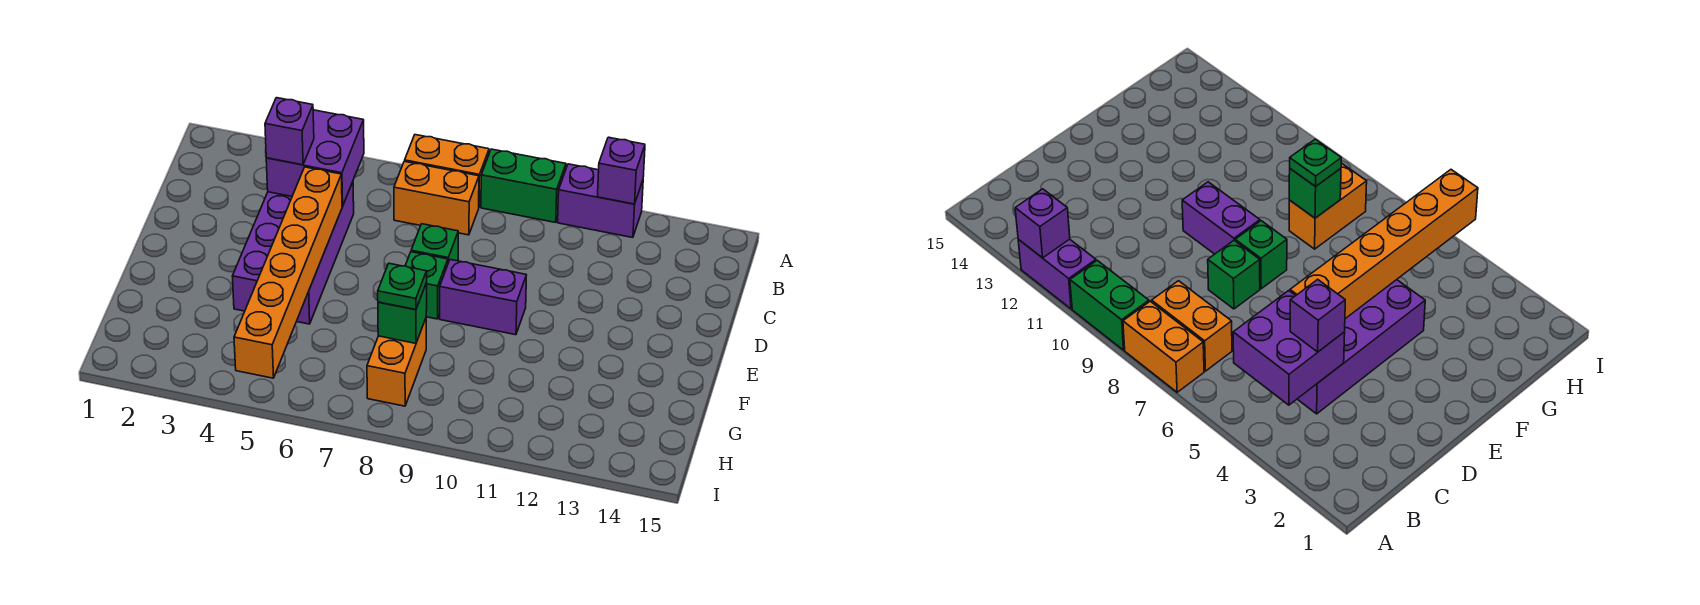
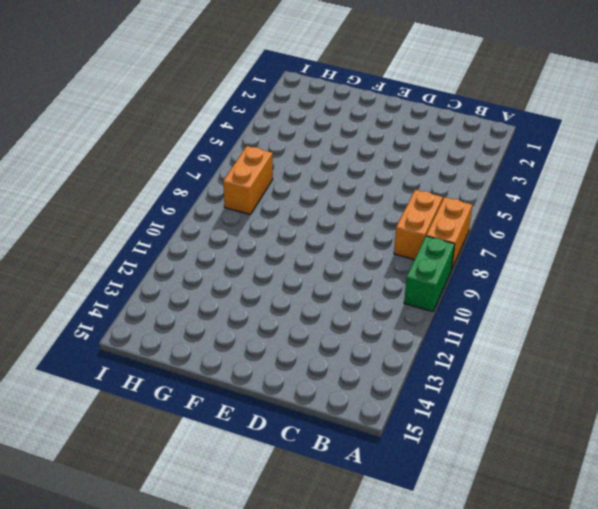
orange 1x2 brick [223,146,273,214] -> orange 1x2 brick turned to [367,319,426,406]
none -> purple 1x2 brick [558,164,643,238]
none -> purple 2x4 brick [232,182,354,324]
none -> green 1x1 brick [411,224,458,262]

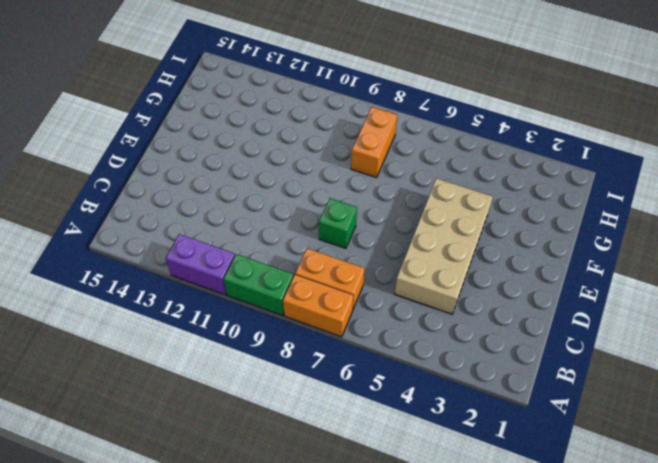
tan 2x4 brick [395,178,493,314] -> purple 2x4 brick [232,182,354,324]
none -> green 1x1 brick [405,252,448,319]
none -> purple 1x2 brick [440,260,526,335]
none -> purple 1x1 brick [598,137,645,204]

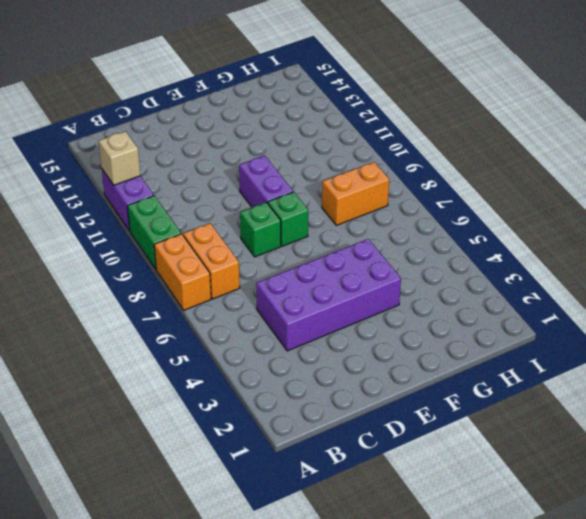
tan 1x1 brick [99,131,140,185] -> purple 1x1 brick [598,137,645,204]
none -> purple 2x2 brick [266,110,364,206]
none -> orange 1x6 brick [234,167,342,378]
none -> green 1x1 brick [378,283,427,343]

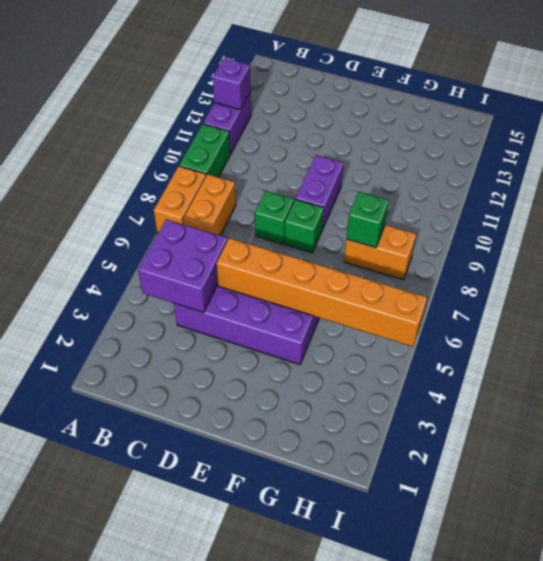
none -> purple 1x1 brick [265,98,314,165]
none -> green 1x1 plate [378,263,427,310]

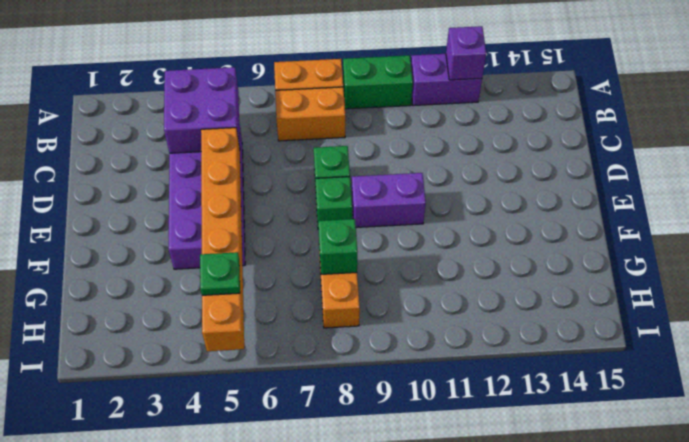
green 1x1 plate [200,252,240,295] -> green 1x1 plate moved to [378,263,427,310]
none -> purple 1x1 brick [265,98,314,165]

